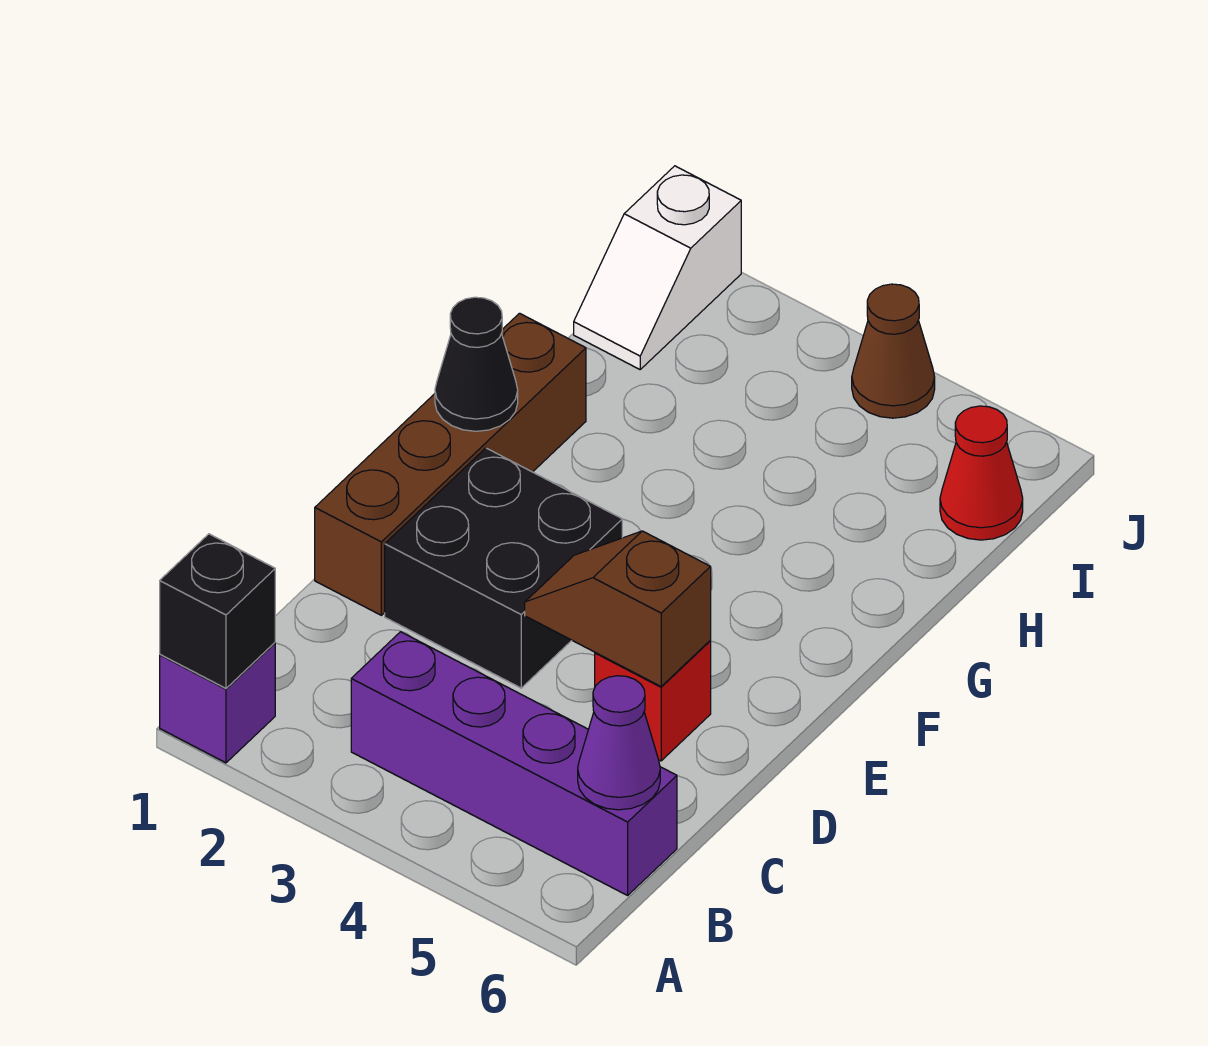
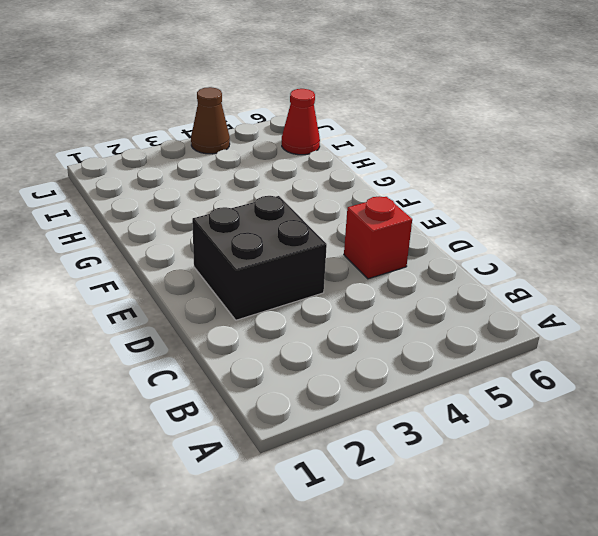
none -> purple 1x1 brick [160,643,275,763]
none -> purple 1x4 brick [351,632,677,895]
none -> brown 1x4 brick [315,313,586,615]

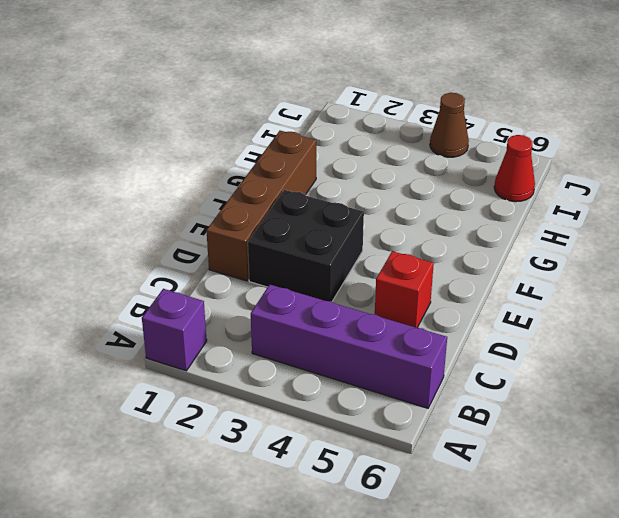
none -> white 1x2 slope [574,166,741,369]
none -> black 1x1 brick [160,534,275,688]
none -> purple 1x1 cone [578,676,660,810]

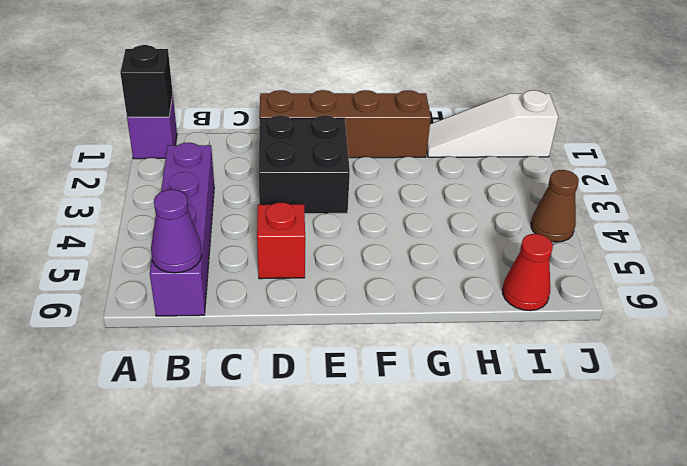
white 1x3 slope [427,90,558,157] -> white 1x2 slope [574,166,741,369]
none -> brown 1x2 slope [525,531,711,686]
none -> black 1x1 cone [435,297,518,431]

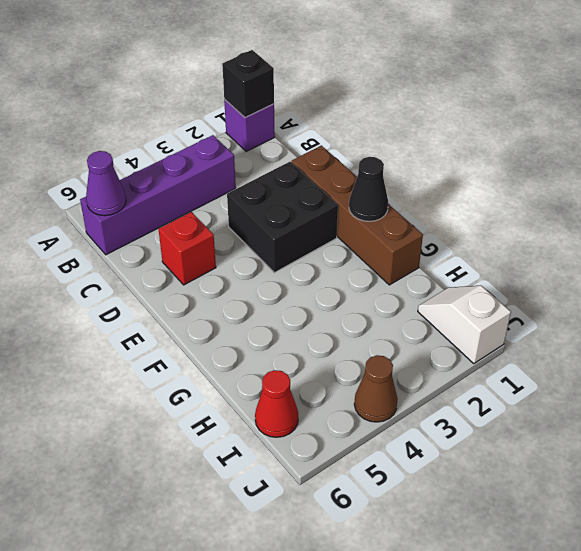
none -> brown 1x2 slope [525,531,711,686]

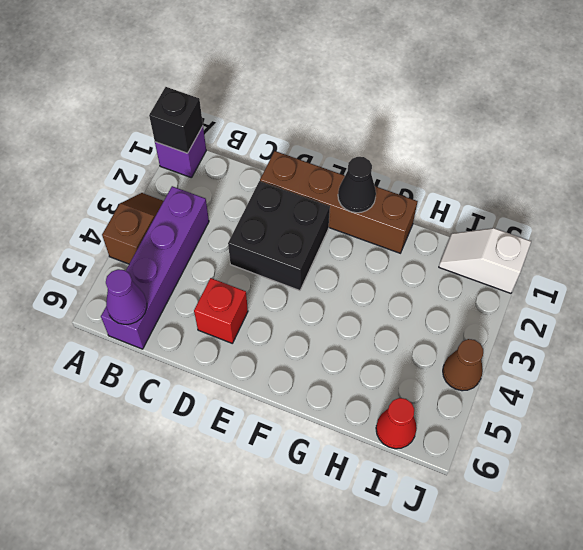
brown 1x2 slope [102,193,164,264] -> brown 1x2 slope moved to [525,531,711,686]

